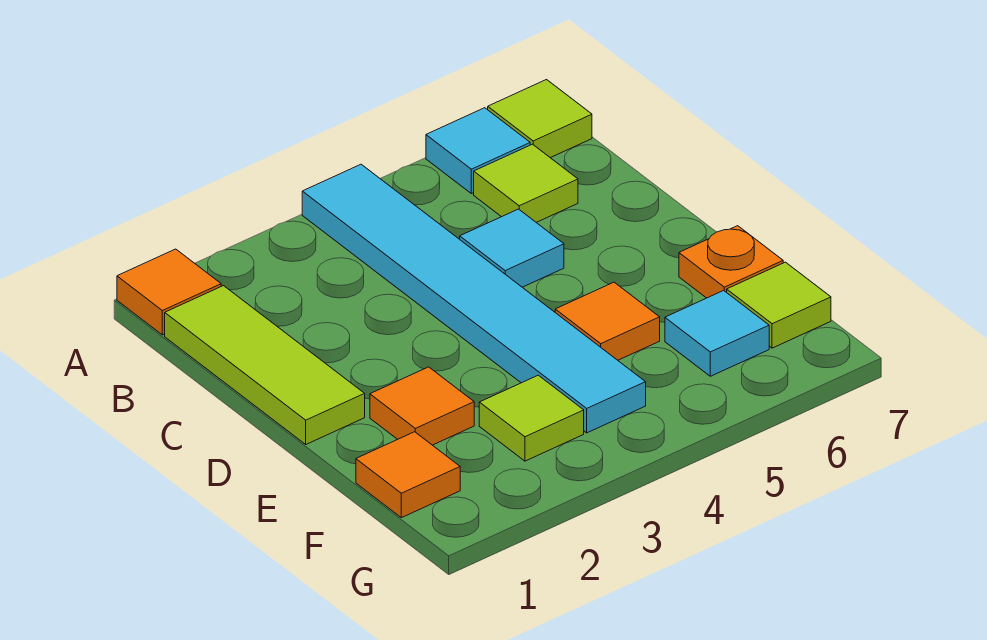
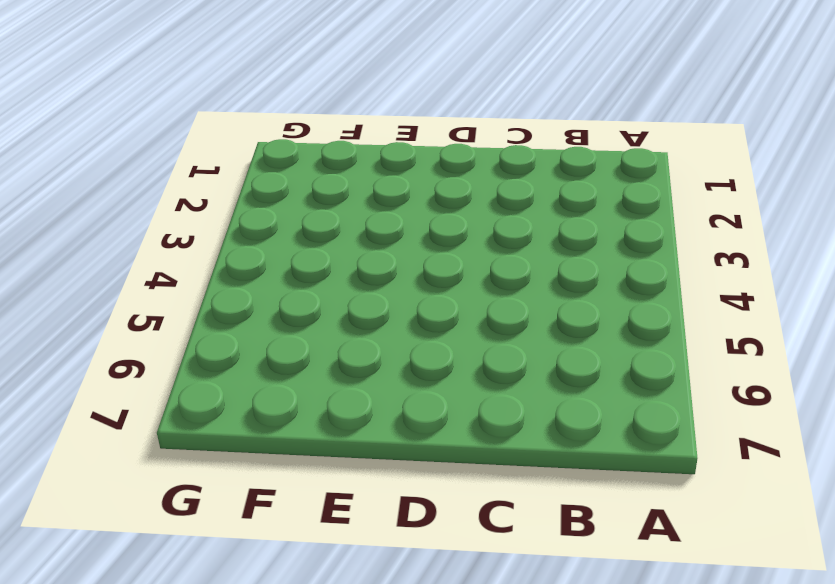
none -> orange 1x1 tile [117,249,221,335]
none -> cyan 1x6 tile [302,164,646,433]
none -> cyan 1x1 tile [426,108,530,194]

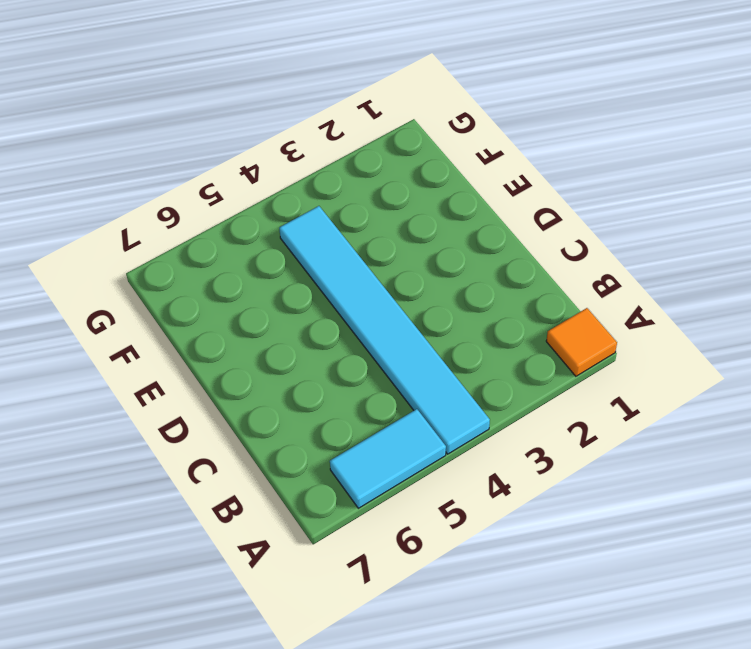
cyan 1x2 tile [330,409,446,508] -> cyan 1x1 tile [426,108,530,194]
none -> lime 1x1 tile [488,80,592,158]
none -> lime 1x3 tile [165,286,365,444]
none -> lime 1x1 tile [474,144,578,222]

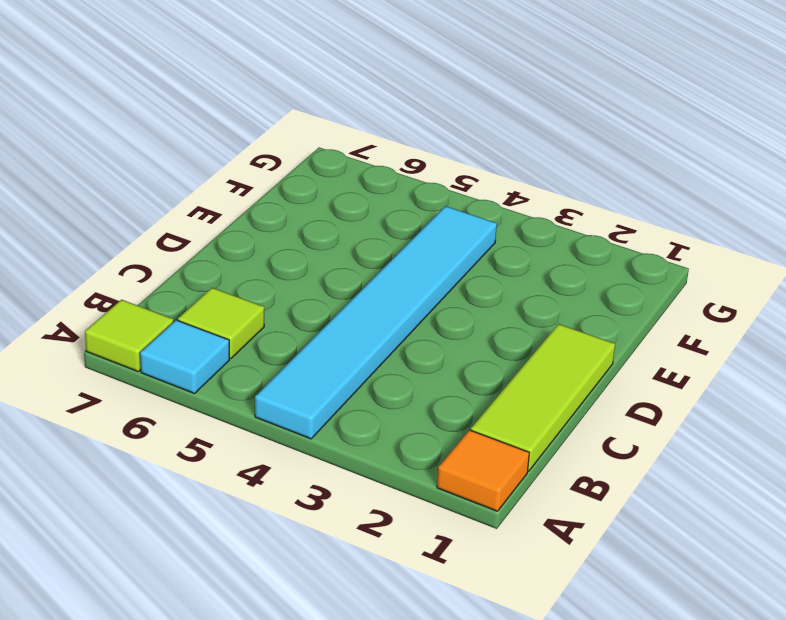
none -> cyan 1x1 tile [460,209,564,287]
none -> orange 1x1 tile [370,367,474,445]
none -> orange 1x1 tile [555,282,660,360]

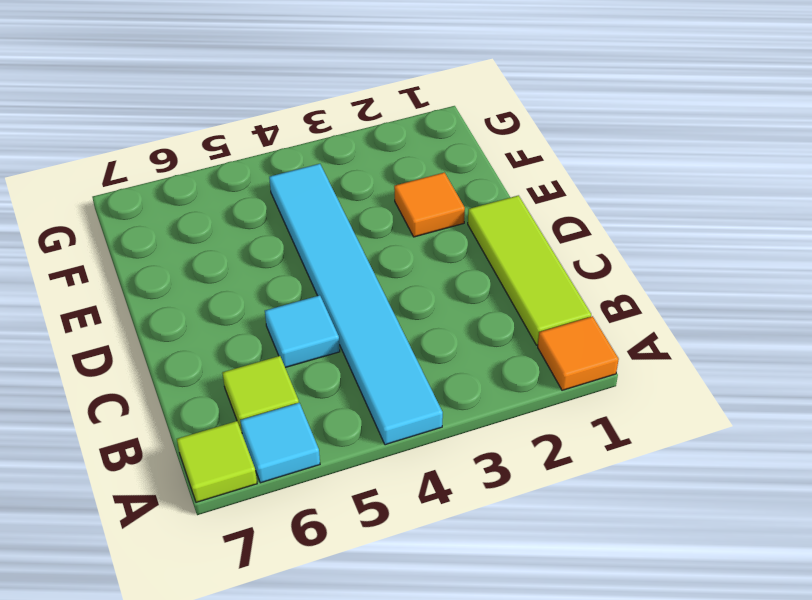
none -> orange 1x1 tile [555,282,660,360]
none -> orange 1x1 plate [679,226,783,298]
none -> orange 1x1 tile [356,432,460,518]

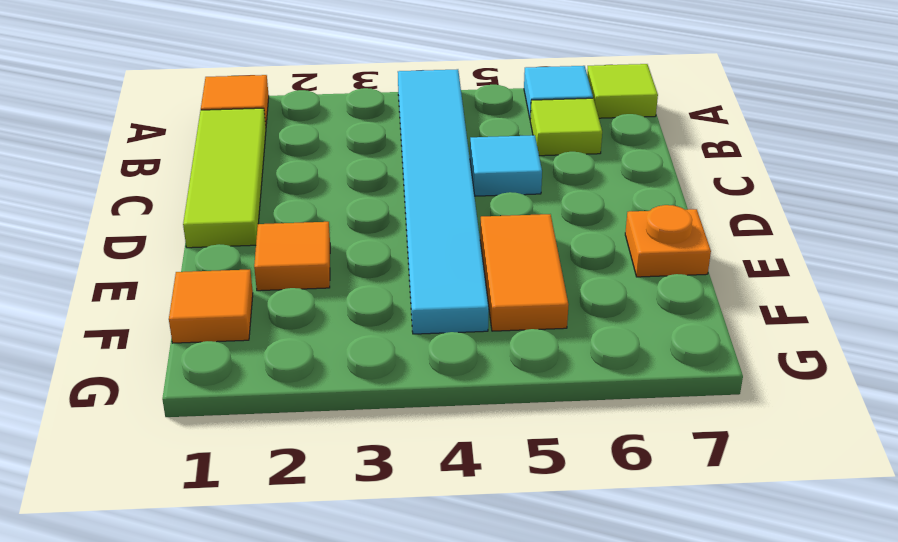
orange 1x2 tile [480,214,568,331] -> orange 1x1 tile [555,282,660,360]
none -> lime 1x1 tile [479,375,584,461]
none -> cyan 1x1 tile [665,290,769,376]
none -> lime 1x1 tile [727,262,831,348]

